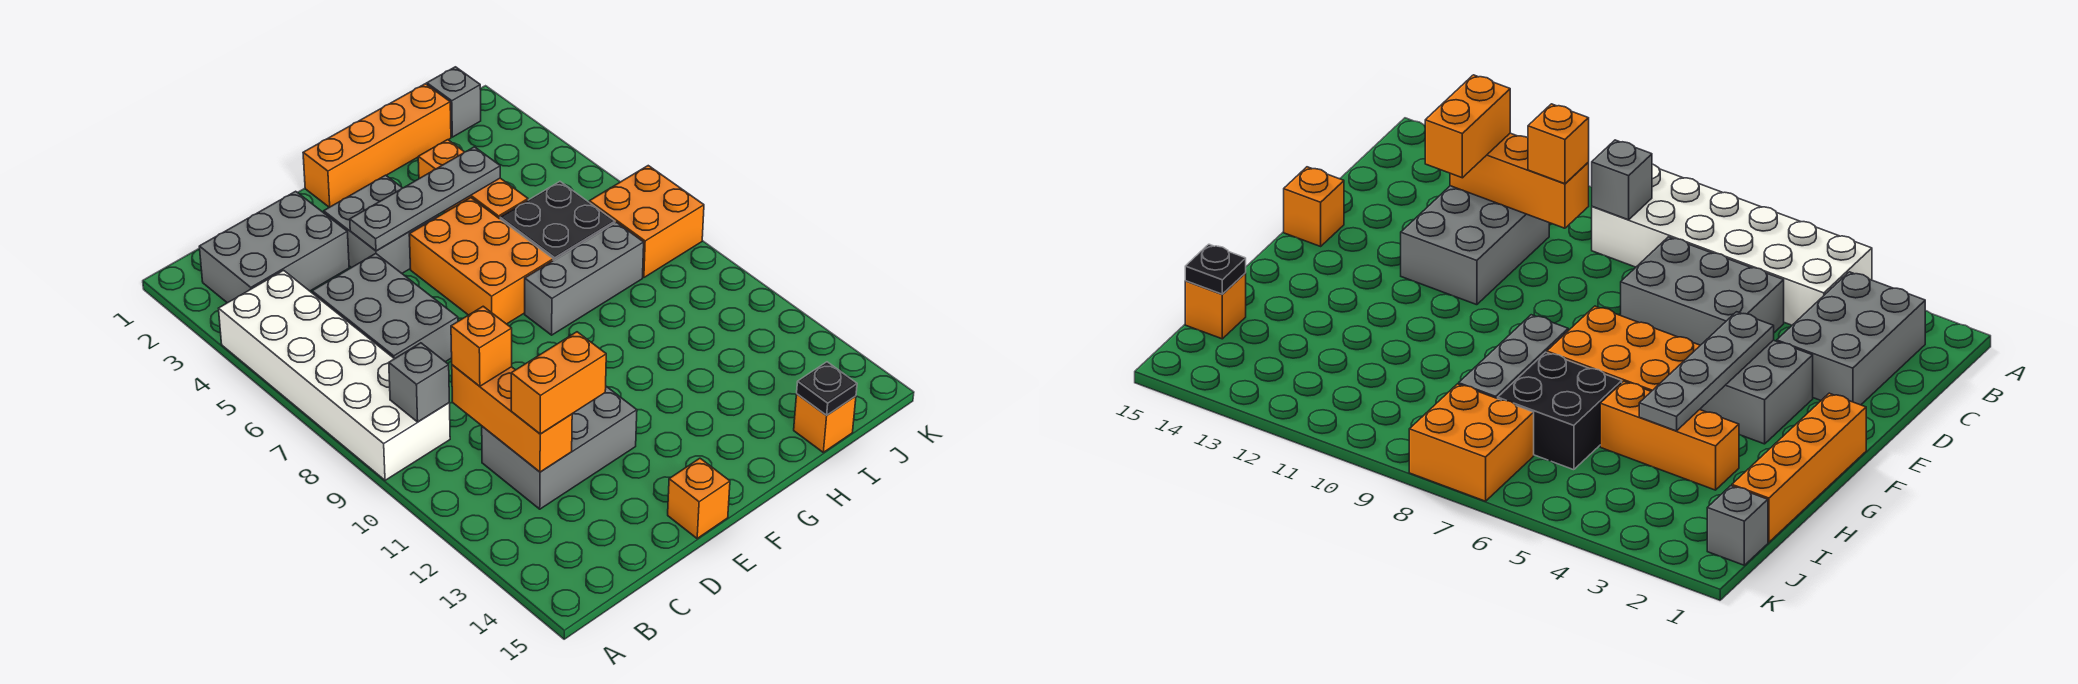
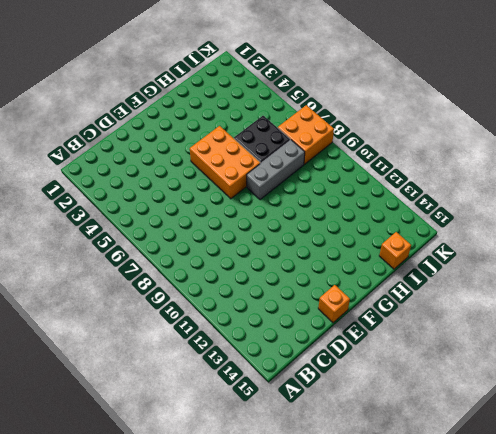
none -> white 2x6 brick [219,270,450,480]
none -> grey 2x3 brick [199,191,349,303]
none -> grey 2x3 brick [312,254,458,362]

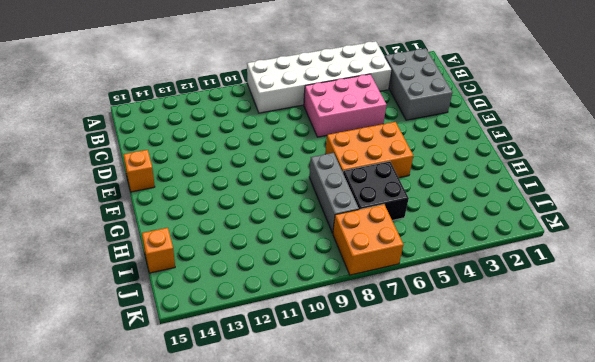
pink 2x3 brick [304,74,386,137] -> grey 2x3 brick [312,254,458,362]
none -> grey 2x3 brick [482,386,637,509]
none -> grey 2x2 brick [324,175,438,273]
none -> orange 1x4 brick [303,84,451,207]

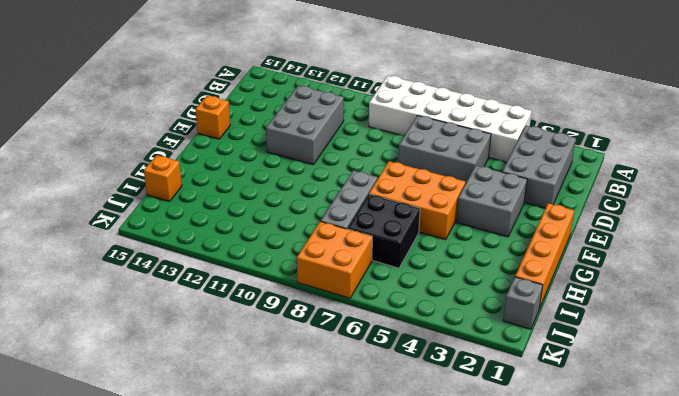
none -> orange 1x3 brick [418,140,528,219]
none -> grey 1x1 brick [389,343,449,422]
none -> orange 1x3 brick [452,365,572,472]

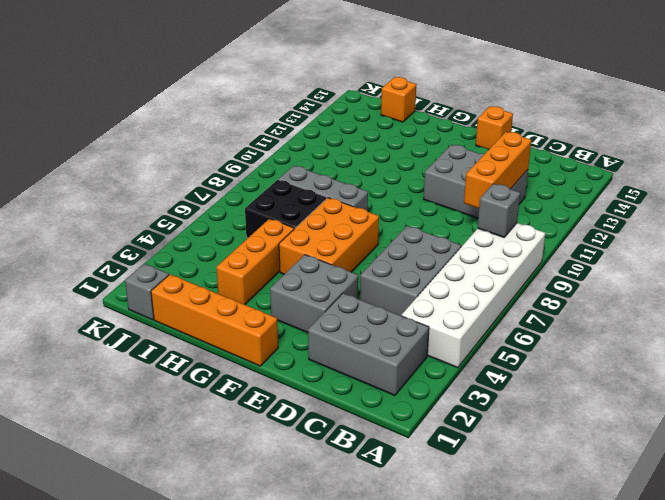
none -> orange 2x2 brick [589,166,704,278]
none -> grey 1x4 plate [350,147,500,251]
none -> black 1x1 plate [797,362,857,415]

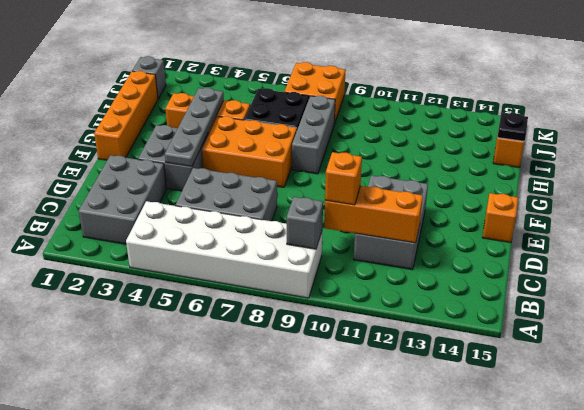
none -> orange 1x2 brick [511,332,606,434]

